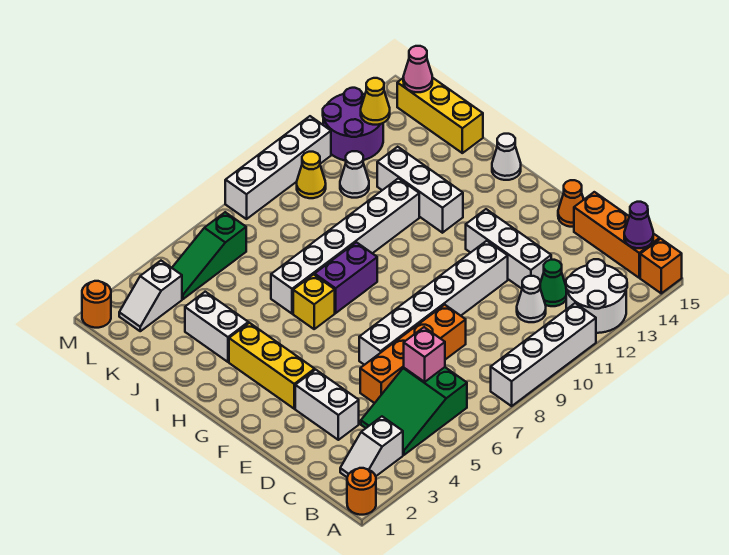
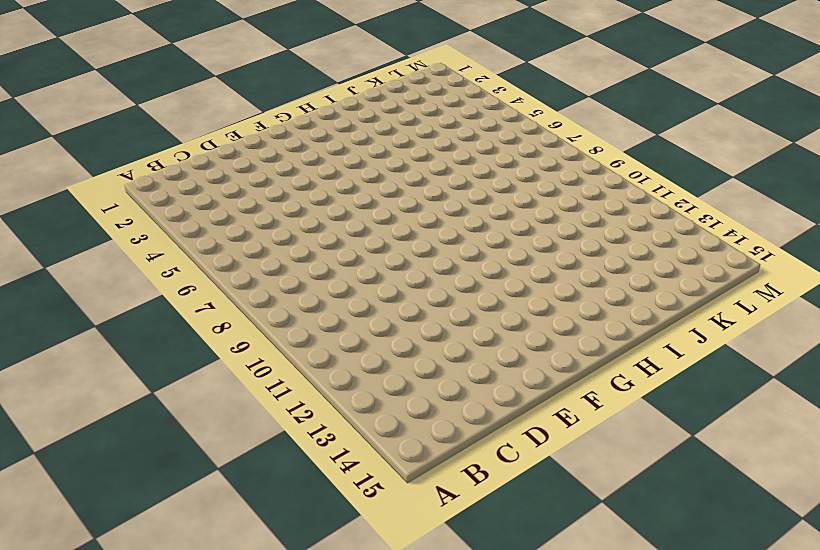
none -> orange 1x1 round brick [347,468,376,515]
none -> white 1x4 brick [491,303,596,406]
none -> white 2x2 round brick [566,259,627,333]
none -> orange 1x1 brick [640,239,682,293]

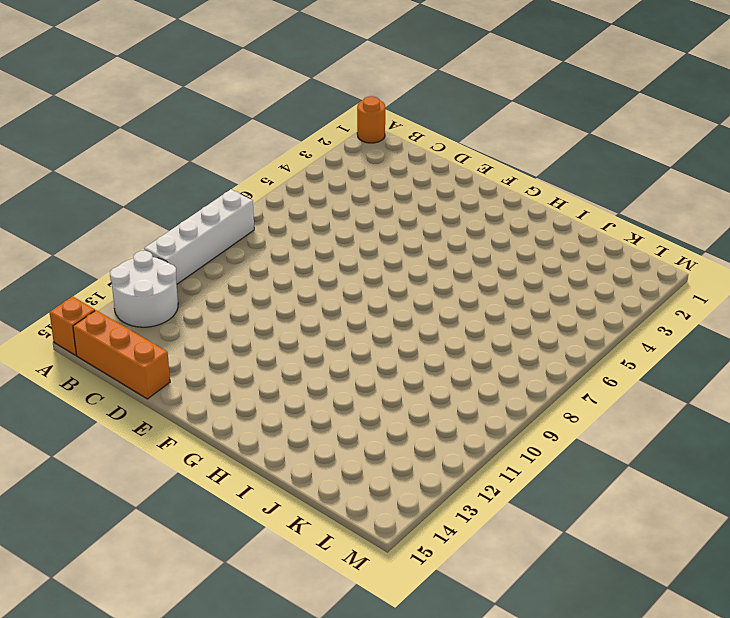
none -> white 1x2 slope [340,417,403,477]
none -> green 2x3 slope [361,367,467,455]
none -> white 1x1 cone [517,276,546,322]
none -> green 1x1 cone [540,260,566,306]

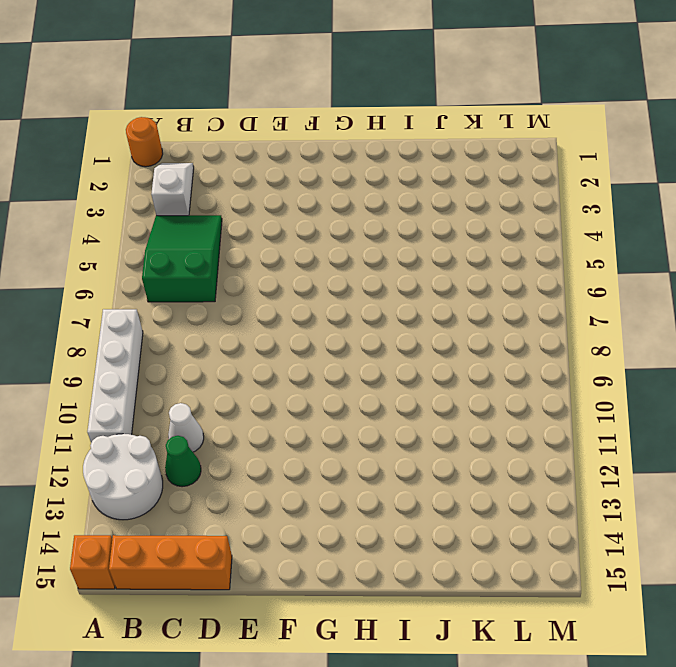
none -> white 1x2 brick [295,370,359,440]
none -> orange 1x4 brick [360,305,466,403]
none -> white 1x3 brick [466,209,551,289]
none -> white 1x6 brick [359,241,508,365]

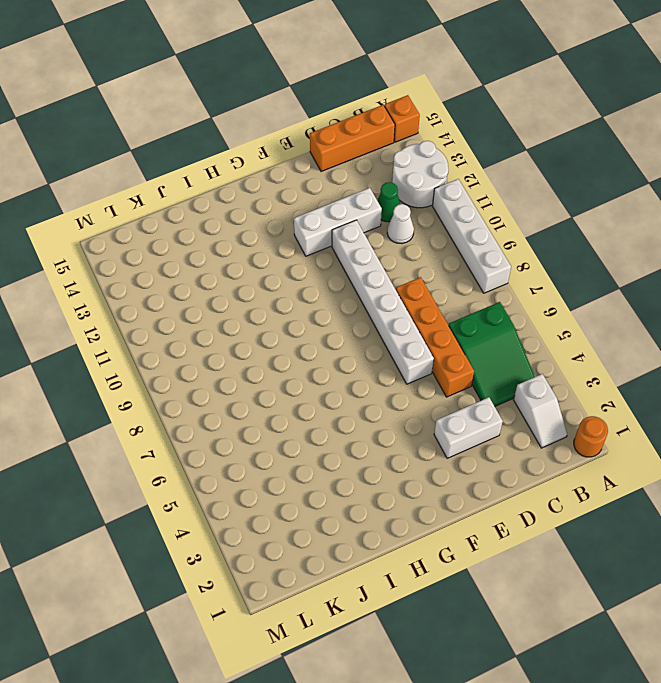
none -> orange 1x1 cone [558,180,584,227]
none -> yellow 1x3 brick [229,323,315,409]
none -> yellow 1x1 brick [293,275,335,329]
none -> purple 1x2 brick [315,242,377,313]

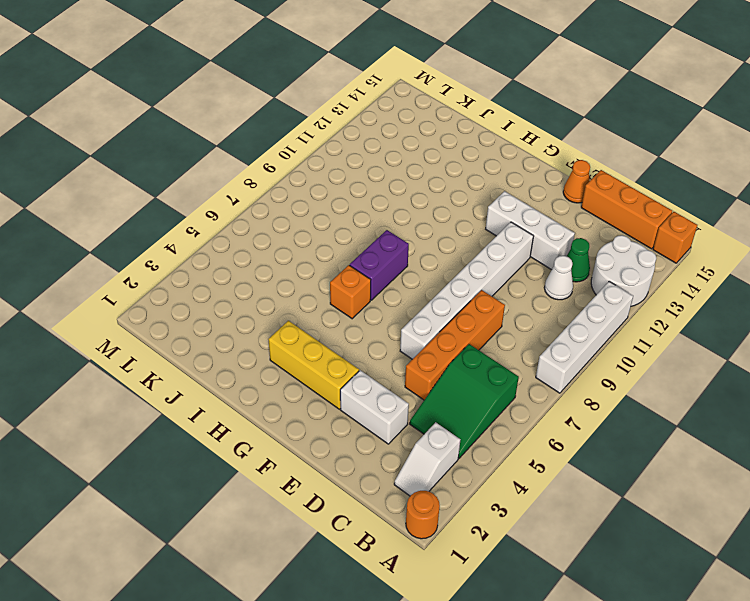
orange 1x1 brick [330,265,371,319] -> yellow 1x1 brick [293,275,335,329]
none -> white 1x3 brick [377,147,463,233]
none -> white 1x1 cone [492,134,521,180]
none -> white 1x2 brick [185,292,248,362]
none -> white 1x6 brick [271,178,419,314]

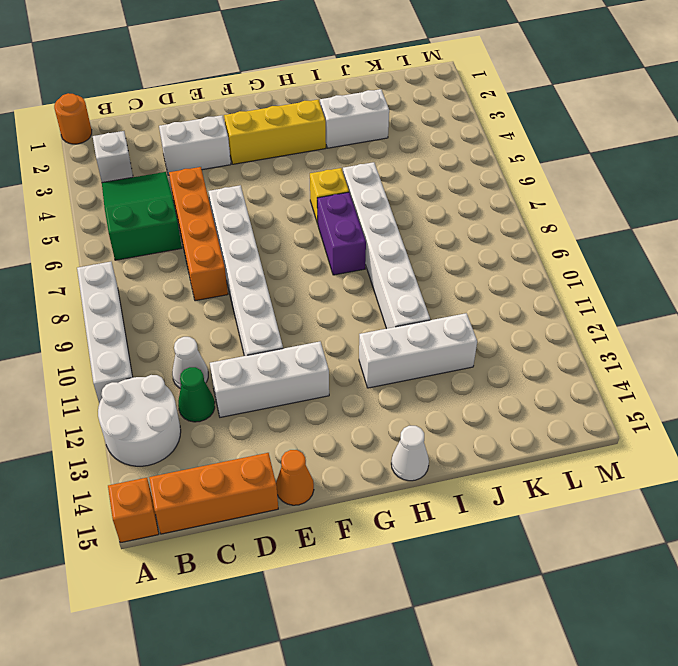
none -> yellow 1x3 brick [397,78,483,153]
none -> white 1x1 cone [340,151,369,198]
none -> white 1x2 slope [119,261,182,331]
none -> green 1x3 slope [172,212,246,299]

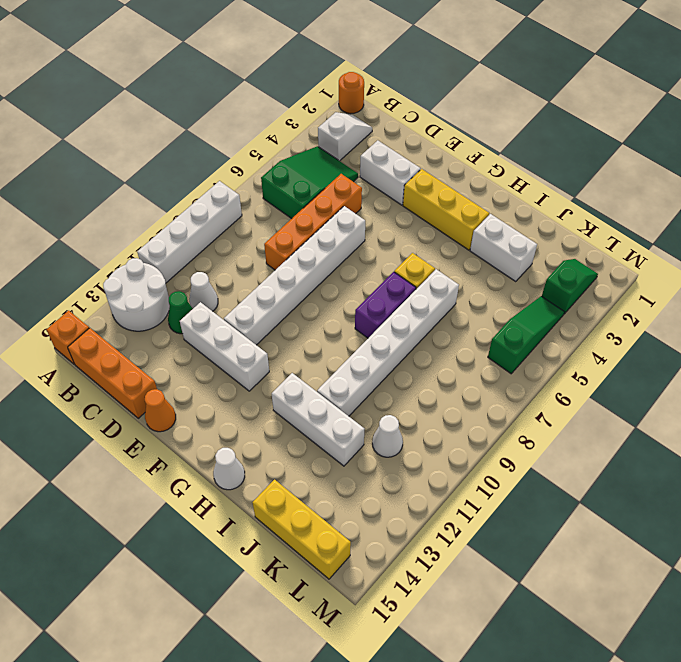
green 1x2 slope [542,259,598,314] -> white 1x2 slope [119,261,182,331]
none -> yellow 1x1 cone [297,152,326,198]
none -> purple 2x2 round brick [323,88,383,161]
none -> orange 1x1 round brick [82,281,111,328]
none -> white 1x4 brick [225,116,331,219]

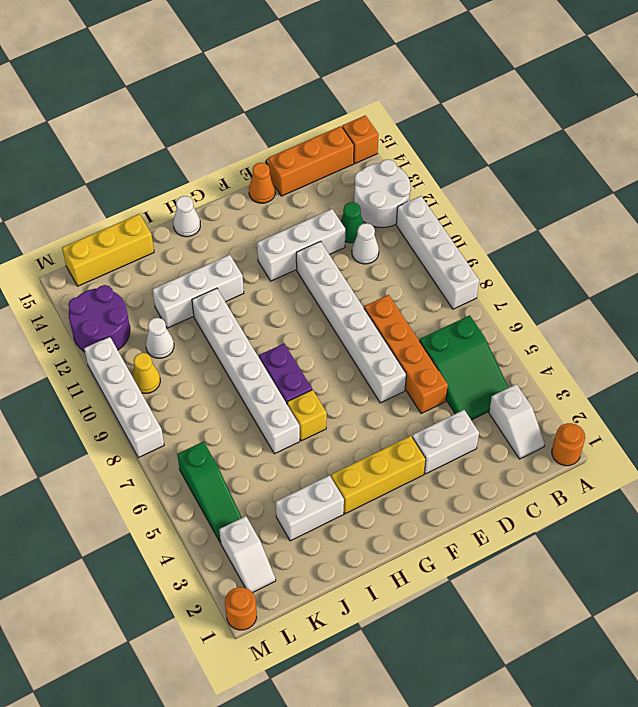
none -> purple 1x1 cone [624,202,653,248]
none -> pink 1x1 brick [404,327,445,382]
none -> yellow 1x1 cone [361,78,390,125]
none -> pink 1x1 cone [403,46,432,92]

